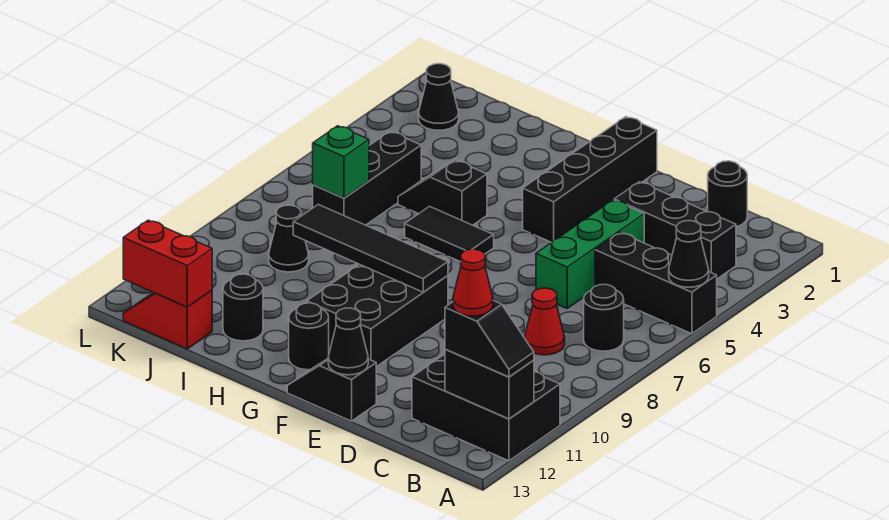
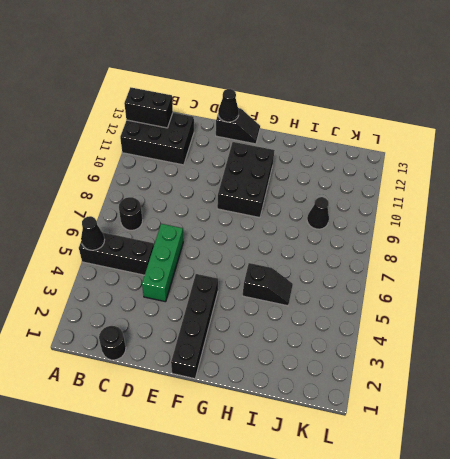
none -> black 1x3 brick [614,182,736,279]
none -> red 1x1 cone [525,288,565,355]
none -> black 1x2 tile [405,206,494,262]

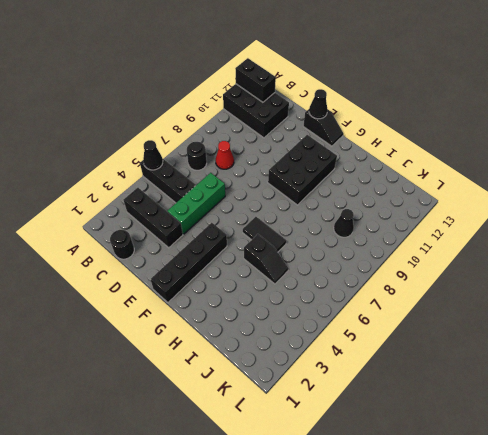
none -> black 1x1 round brick [289,303,329,370]
none -> black 1x1 round brick [223,274,263,341]
none -> black 1x3 brick [313,132,421,225]

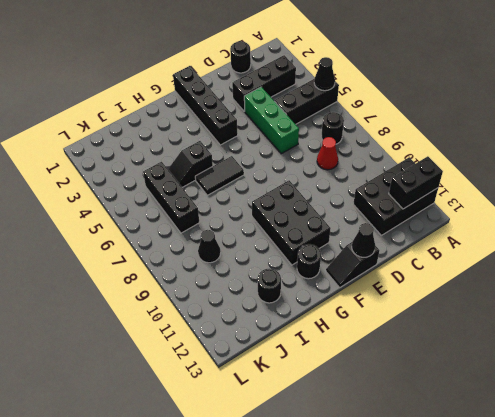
none -> red 1x2 slope [123,290,212,349]
none -> black 1x1 cone [419,64,459,130]
none -> black 1x4 tile [293,204,448,292]

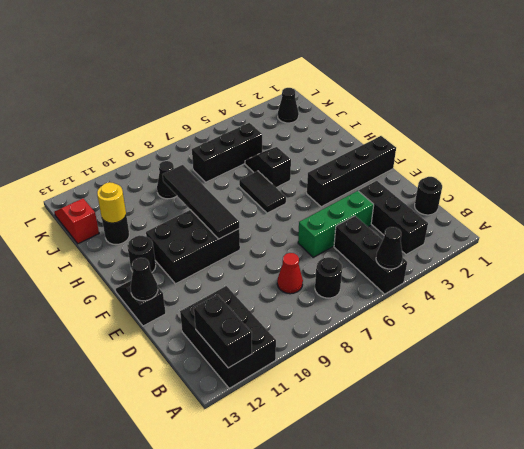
yellow 1x1 round brick [97,182,126,223] -> none
none -> green 1x1 brick [313,126,369,198]
none -> red 1x2 brick [123,220,212,307]
none -> black 1x2 slope [445,301,534,377]

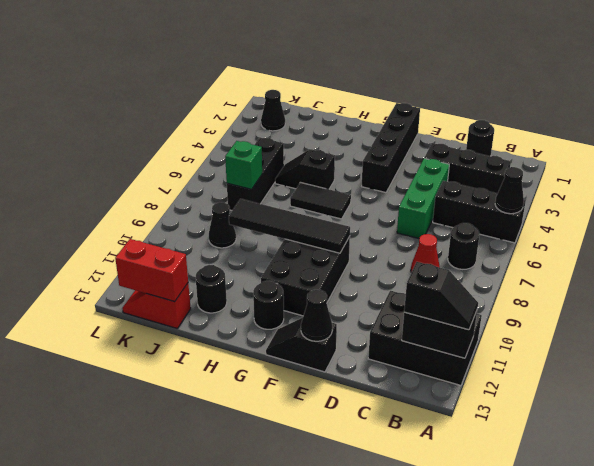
none -> red 1x1 cone [453,249,493,316]

